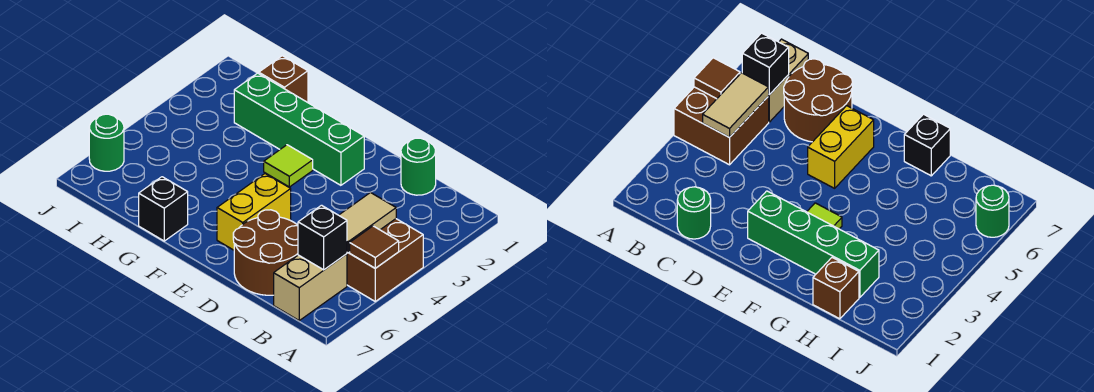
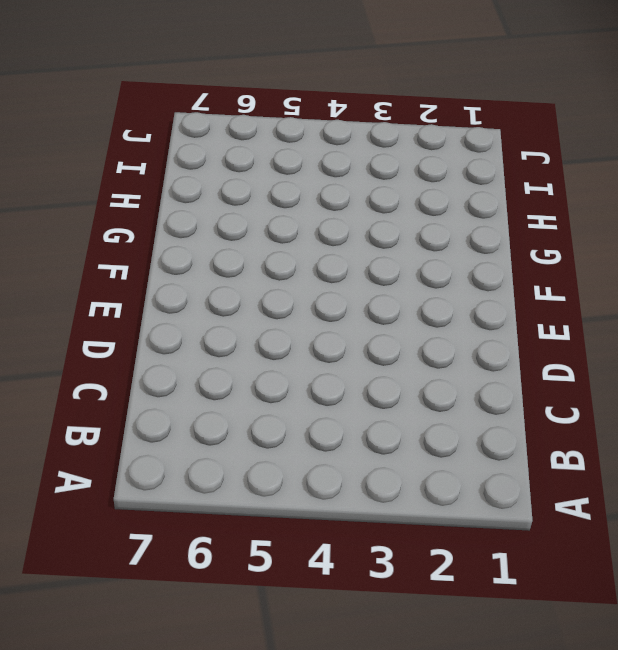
none -> brown 2x2 brick [347,219,423,301]
none -> tan 1x2 brick [274,254,347,320]
none -> green 1x1 round brick [401,138,436,195]

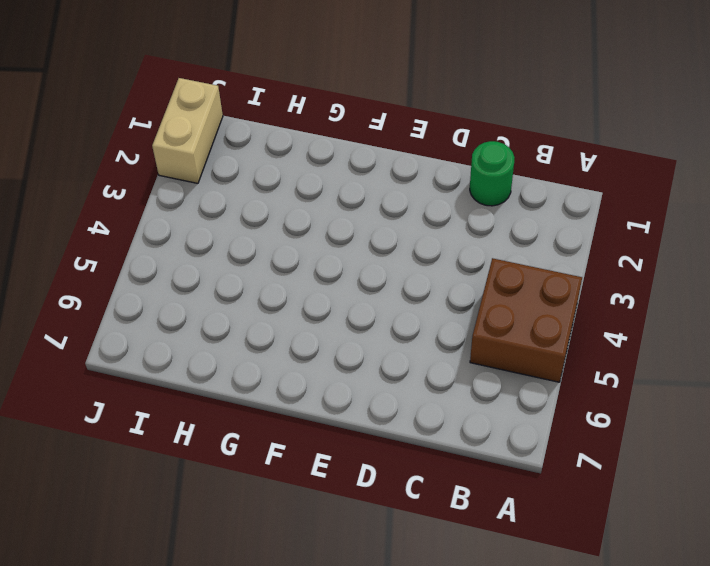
tan 1x2 brick [152,78,223,183] -> tan 1x2 brick moved to [274,254,347,320]
none -> brown 2x2 round brick [233,210,298,295]
none -> green 1x4 brick [234,73,364,185]
none -> yellow 1x2 brick [217,174,291,250]

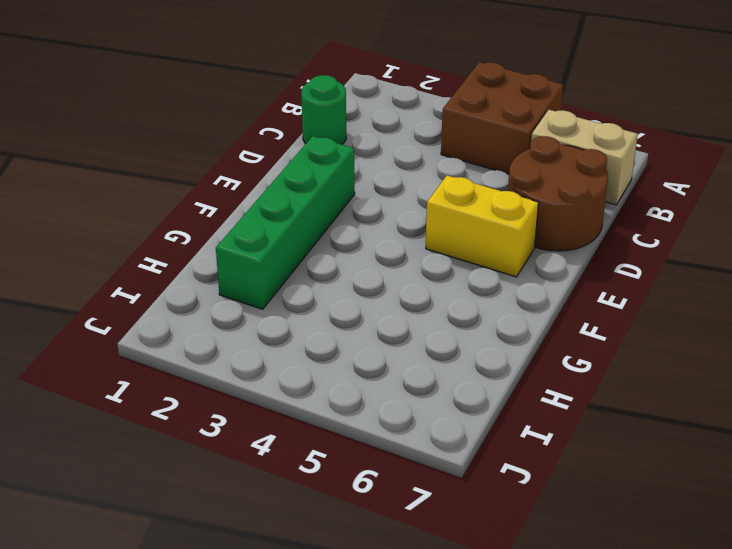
none -> lime 1x1 tile [264,145,313,187]
none -> black 1x1 brick [139,177,188,241]
none -> brown 1x1 brick [259,56,308,102]

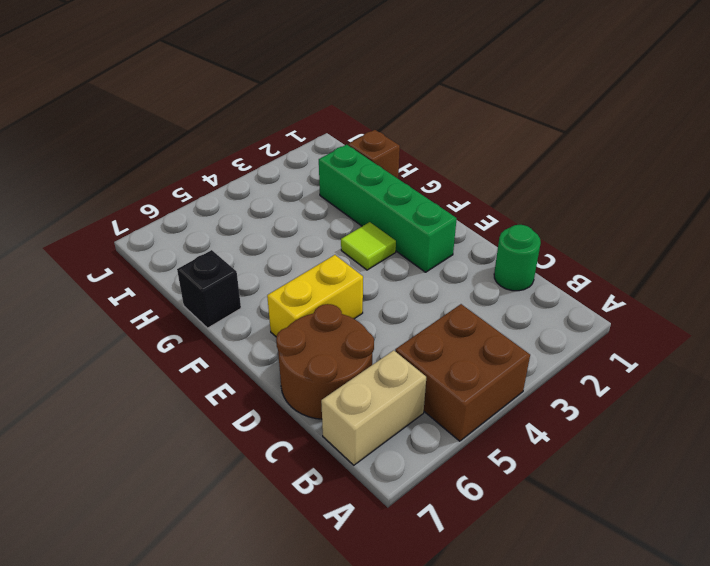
none -> green 1x1 round brick [89,114,124,171]
none -> brown 1x1 tile [350,226,399,268]
none -> tan 1x2 tile [339,192,396,252]

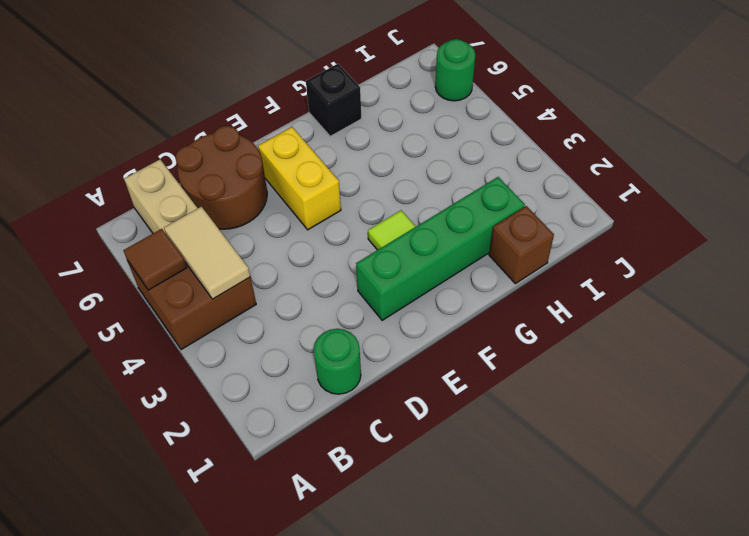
none -> black 1x1 brick [298,205,347,270]

